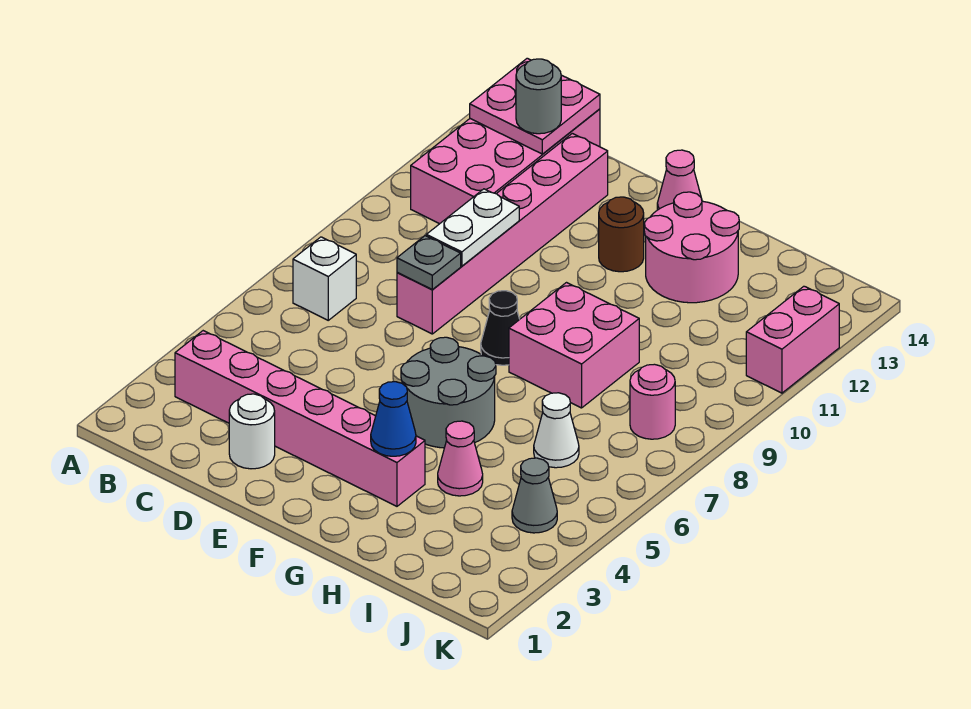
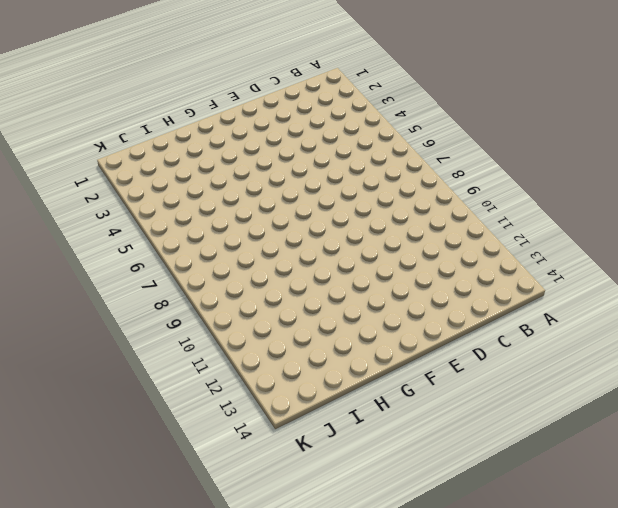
none -> pink 1x6 brick [175,331,425,506]
none -> white 1x1 brick [293,237,356,320]
none -> pink 2x4 brick [411,109,600,224]

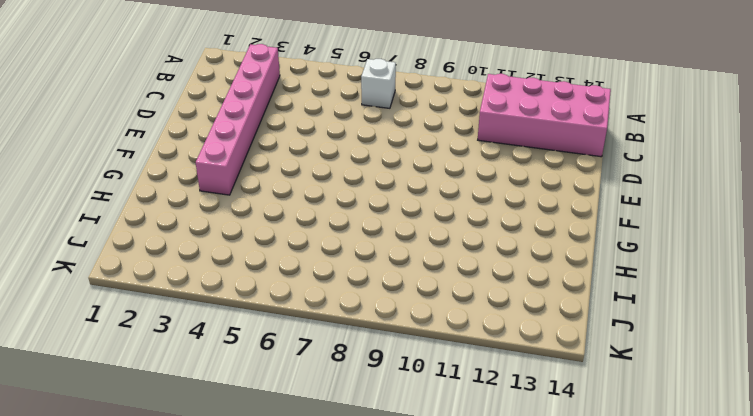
none -> white 1x1 round brick [229,394,275,469]
none -> pink 1x6 brick [397,133,608,334]
none -> grey 2x2 round brick [401,337,496,448]

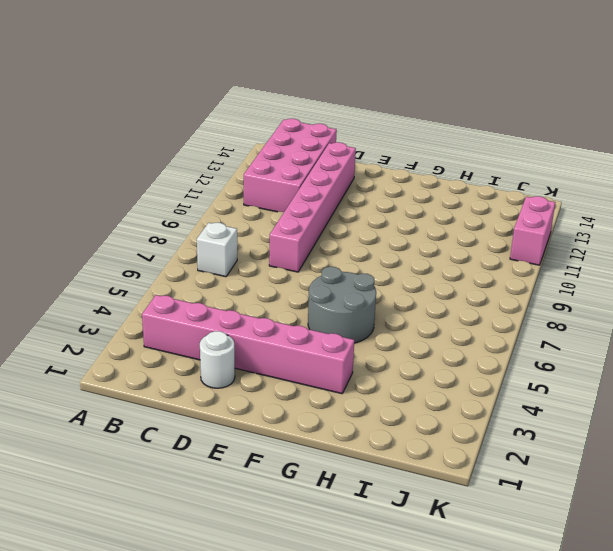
none -> black 1x1 cone [481,291,520,365]
none -> brown 1x1 round brick [599,197,644,272]
none -> pink 1x1 cone [657,150,701,210]

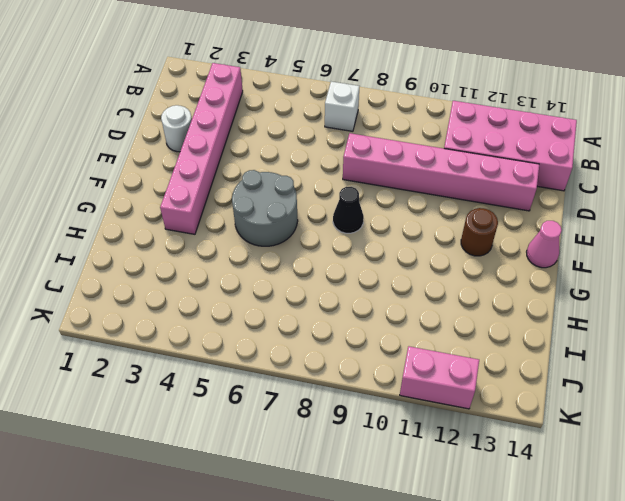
none -> pink 2x2 brick [509,283,639,408]
none -> pink 2x2 round brick [644,192,739,303]
none -> pink 1x1 cone [438,421,483,496]

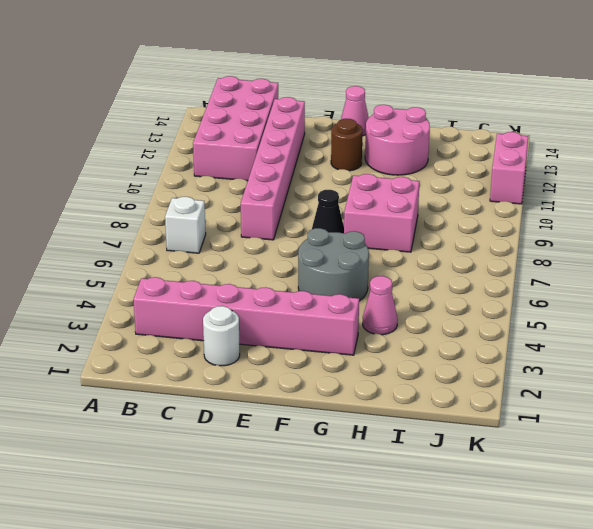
none -> white 1x1 cone [534,393,579,468]
none -> grey 1x1 cone [512,458,557,533]
none -> pink 1x1 round brick [630,364,675,439]

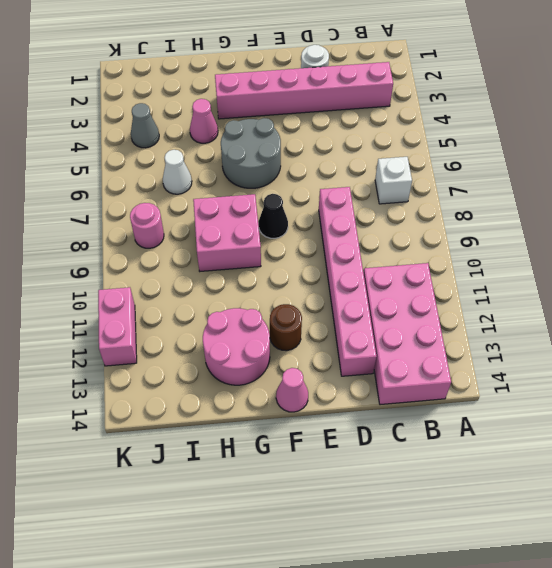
none -> pink 2x2 plate [470,58,600,154]
none -> grey 1x1 plate [397,236,461,289]
none -> white 1x2 plate [426,189,519,266]

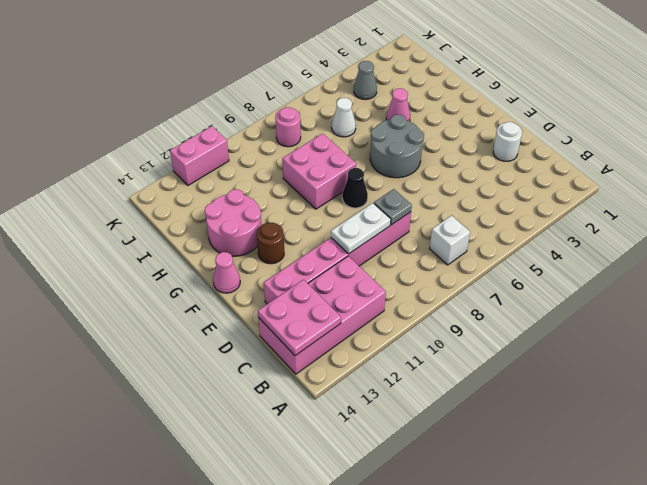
none -> pink 1x6 brick [175,331,425,506]
none -> blue 1x1 cone [371,382,416,456]
none -> grey 1x1 round brick [516,59,561,134]

